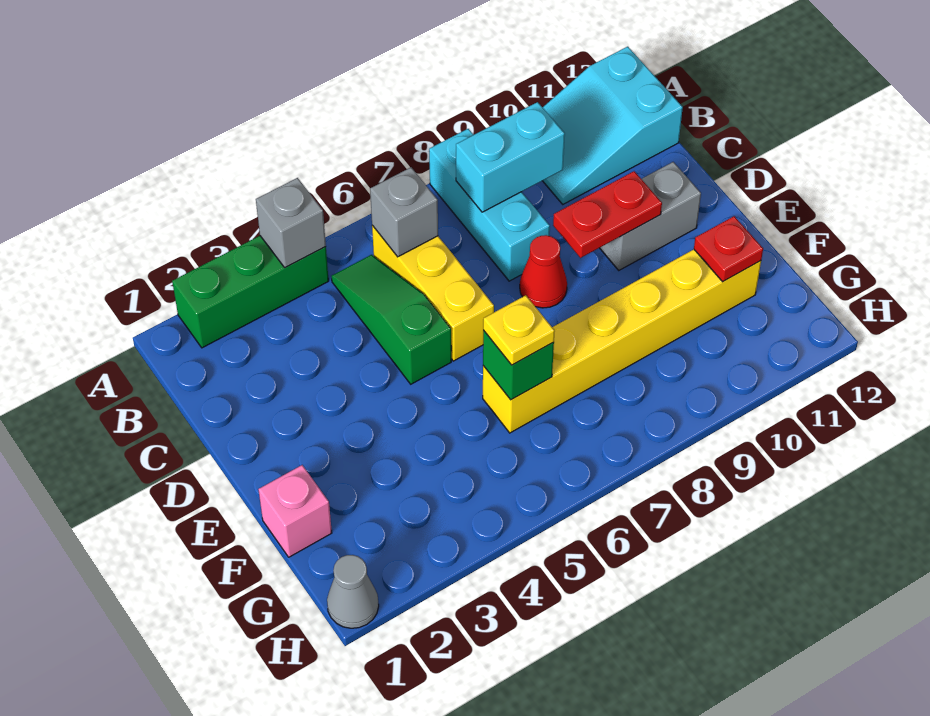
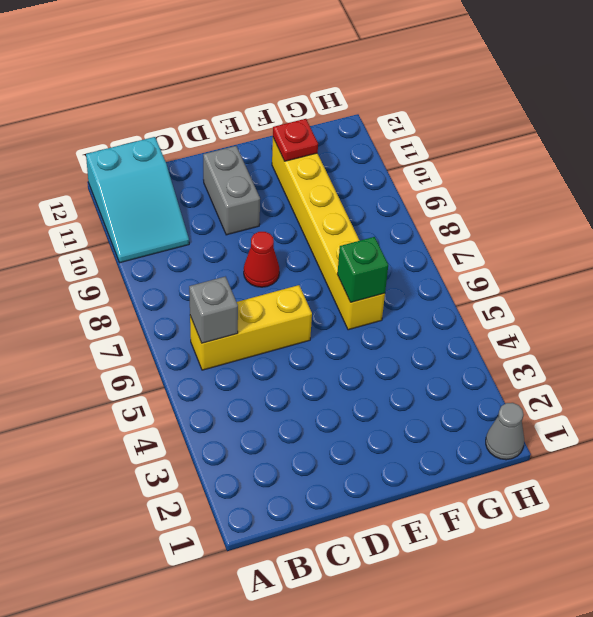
none -> green 1x3 brick [172,236,329,348]
none -> cyan 1x3 brick [429,129,550,281]
none -> green 1x3 slope [332,255,451,384]

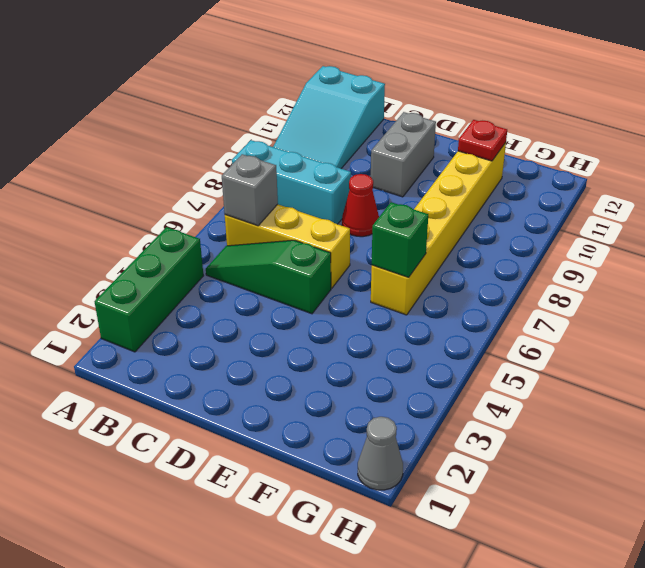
none -> pink 1x1 brick [259,465,332,557]
none -> grey 1x1 brick [256,178,326,268]
none -> cyan 1x2 brick [456,102,565,212]

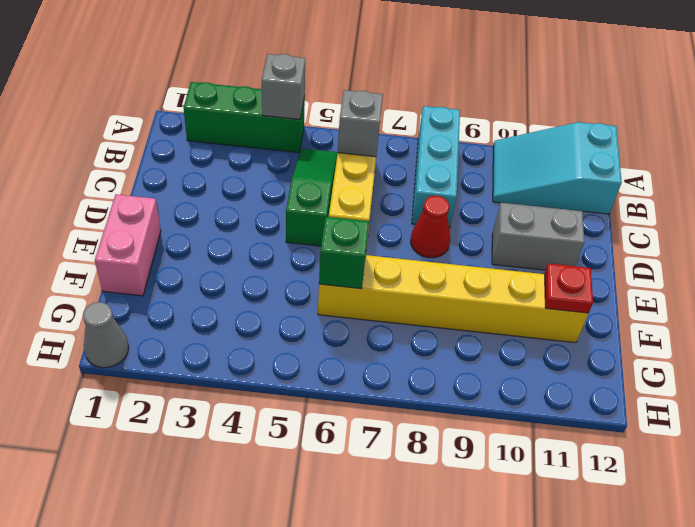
pink 1x2 brick [95,194,161,296] -> pink 1x1 brick [259,465,332,557]
none -> cyan 1x2 brick [456,102,565,212]
none -> red 1x2 plate [553,171,662,258]
none -> yellow 1x1 plate [483,295,555,365]

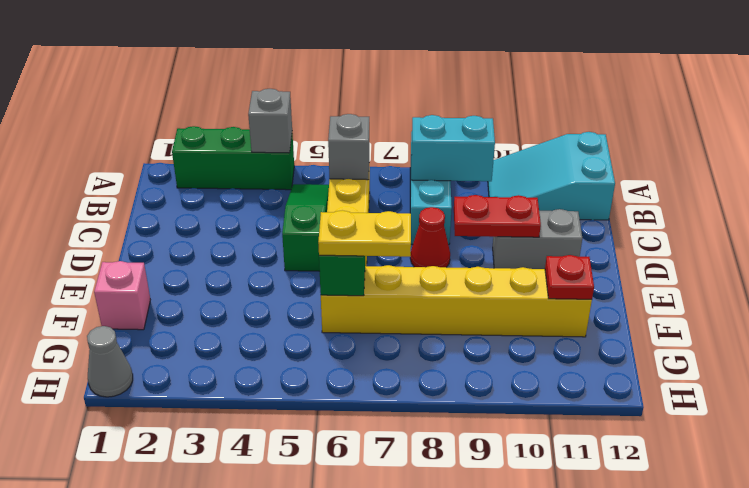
yellow 1x2 plate [318,210,411,257] -> yellow 1x1 plate [483,295,555,365]

